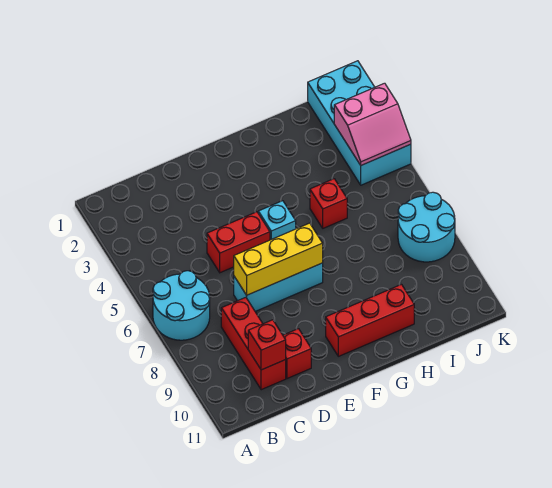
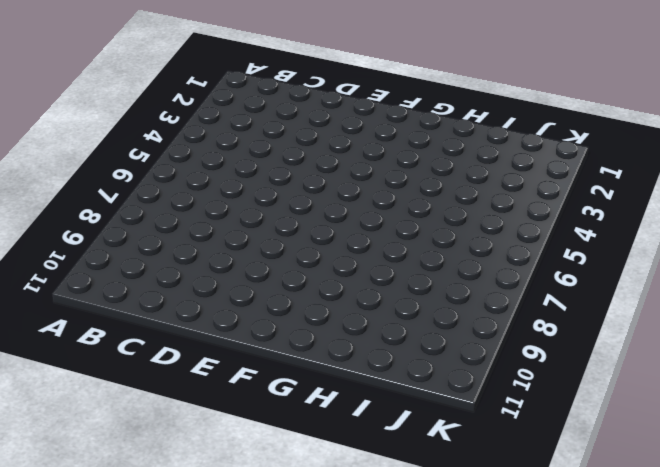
none -> cyan 2x2 round brick [153,271,210,340]
none -> red 1x3 brick [221,297,286,390]
none -> red 1x2 brick [207,212,270,273]

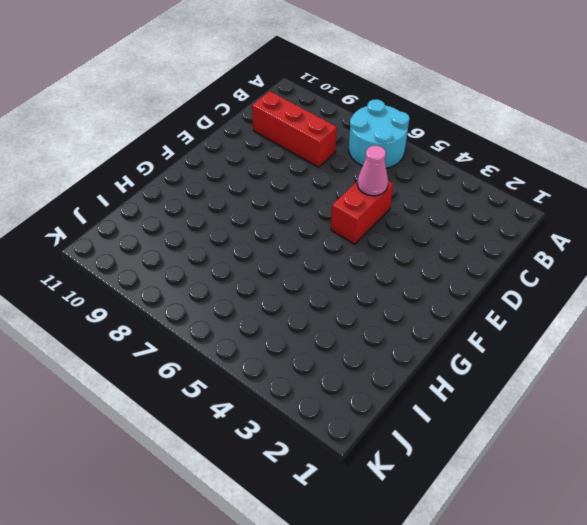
pink 1x1 cone [357,146,388,196] -> none
none -> cyan 1x3 brick [234,263,323,311]
none -> red 1x1 brick [283,329,311,379]
none -> cyan 1x1 brick [258,201,296,240]

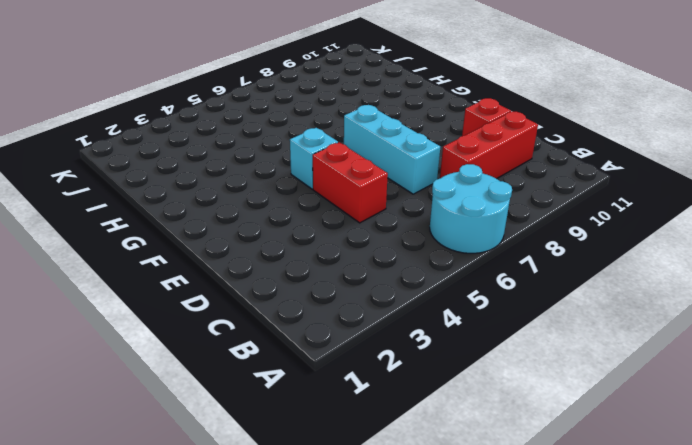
none -> red 1x3 brick [326,284,414,356]
none -> red 1x1 brick [310,179,347,228]
none -> cyan 2x4 brick [308,61,411,185]

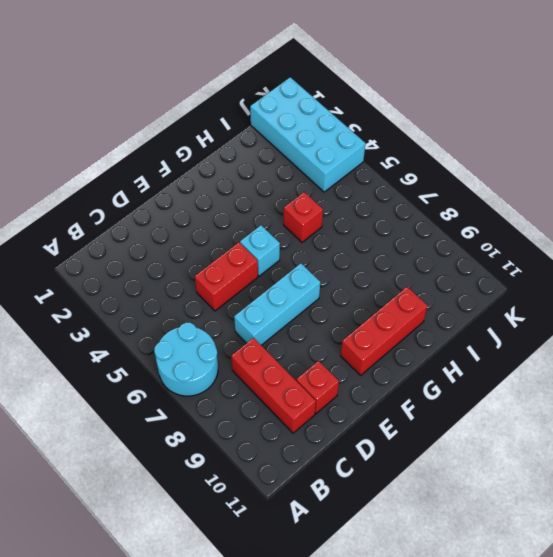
none -> cyan 2x2 round brick [398,192,455,262]
none -> red 1x1 brick [248,320,286,370]
none -> yellow 1x3 brick [234,223,323,295]

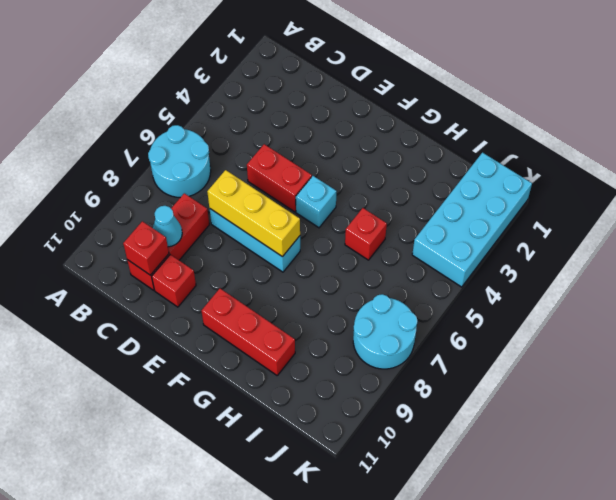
cyan 1x1 cone [153,206,182,247] -> none
none -> pink 2x2 slope [334,83,411,165]

